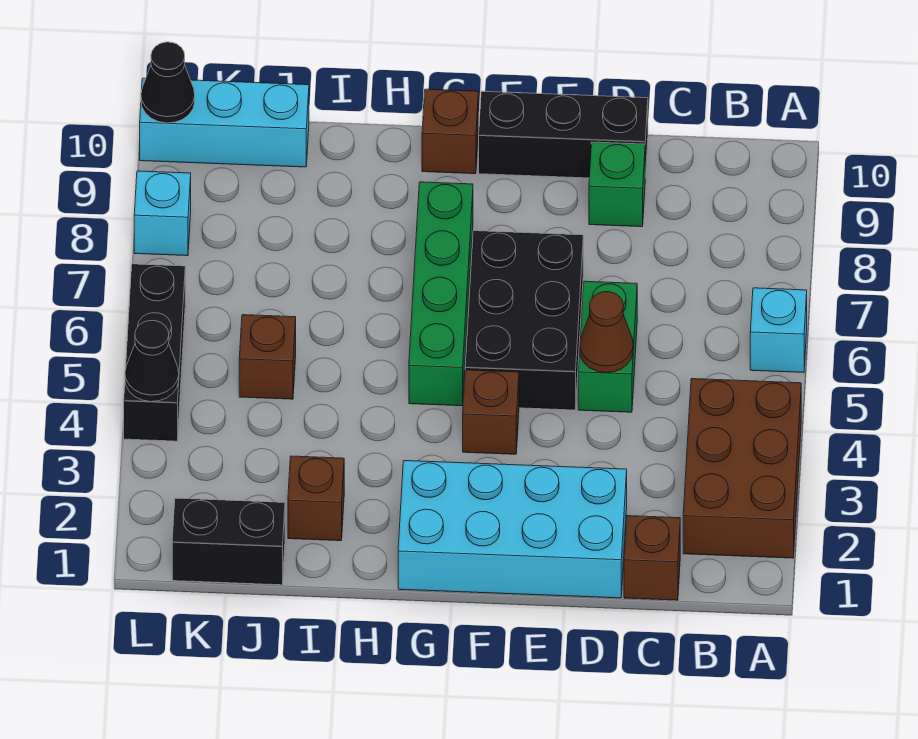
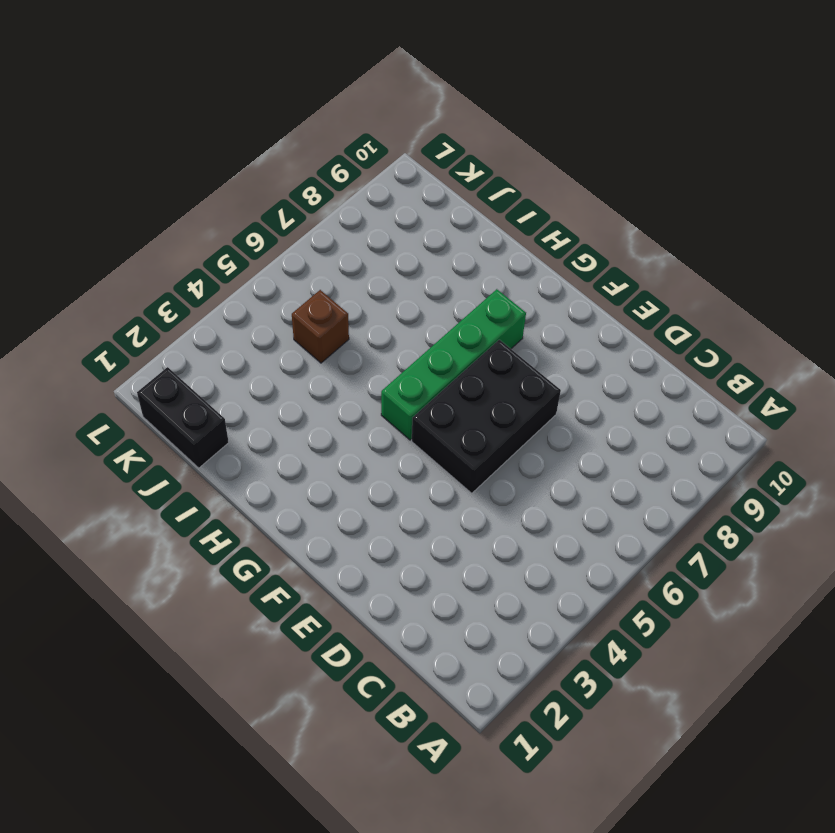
none -> brown 2x3 brick [683,379,801,558]
none -> cyan 1x1 brick [750,288,807,372]
none -> brown 1x1 brick [624,516,680,600]

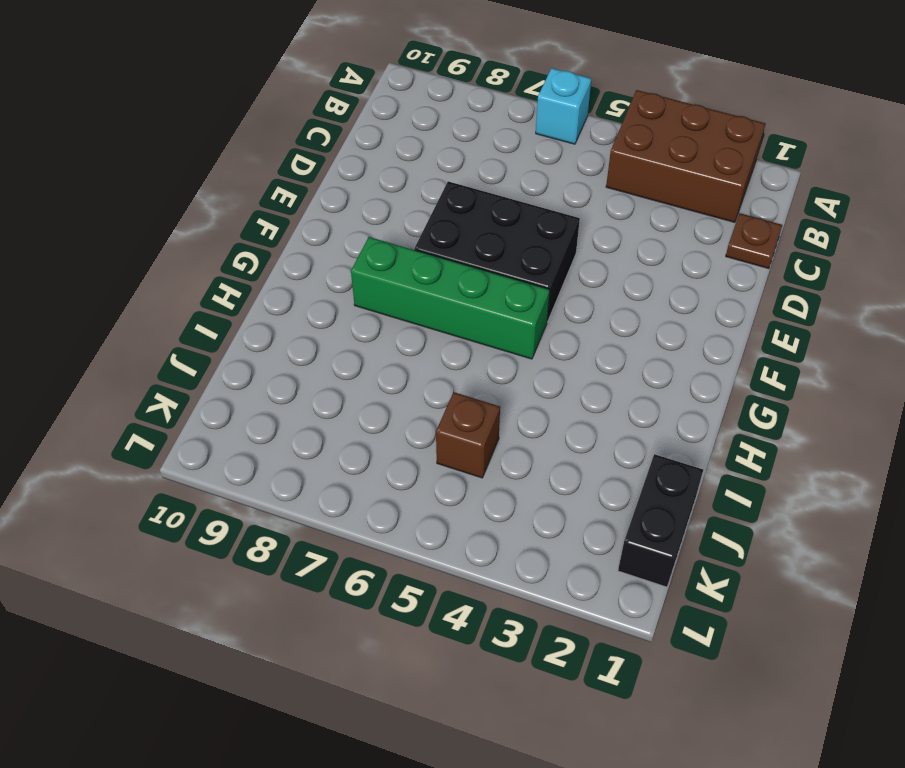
brown 1x1 plate [726,213,782,269] -> brown 1x1 brick [624,516,680,600]
none -> cyan 2x4 brick [398,461,627,598]
none -> green 1x2 brick [578,281,637,412]
none -> green 1x1 brick [589,142,645,227]

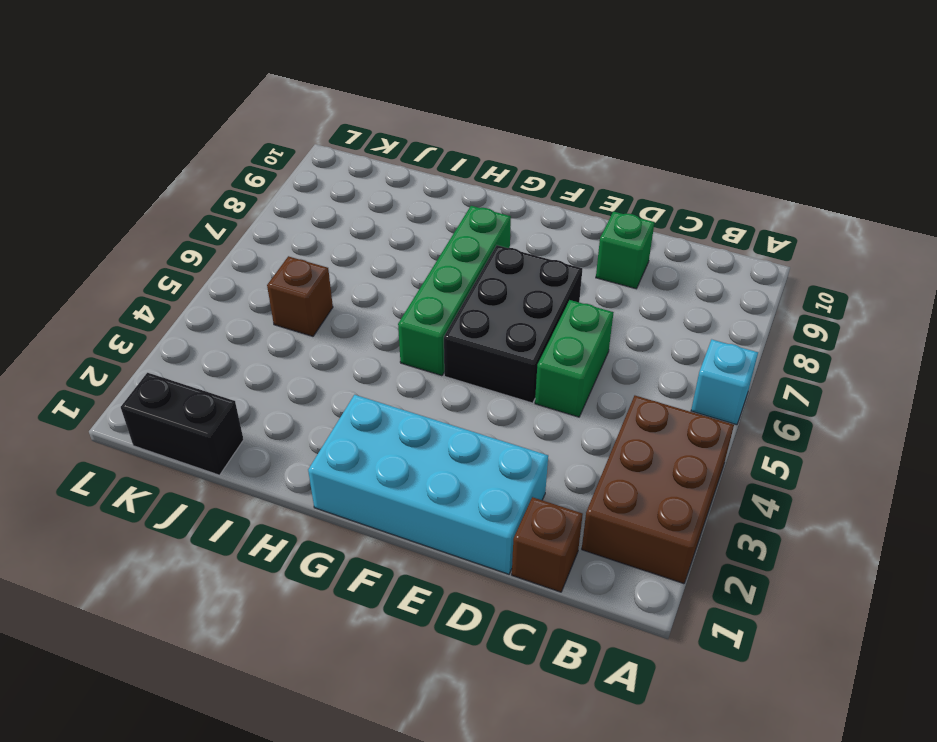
none -> black 1x3 brick [479,91,648,178]
none -> brown 1x1 brick [463,370,519,454]
none -> brown 1x1 brick [422,89,478,174]

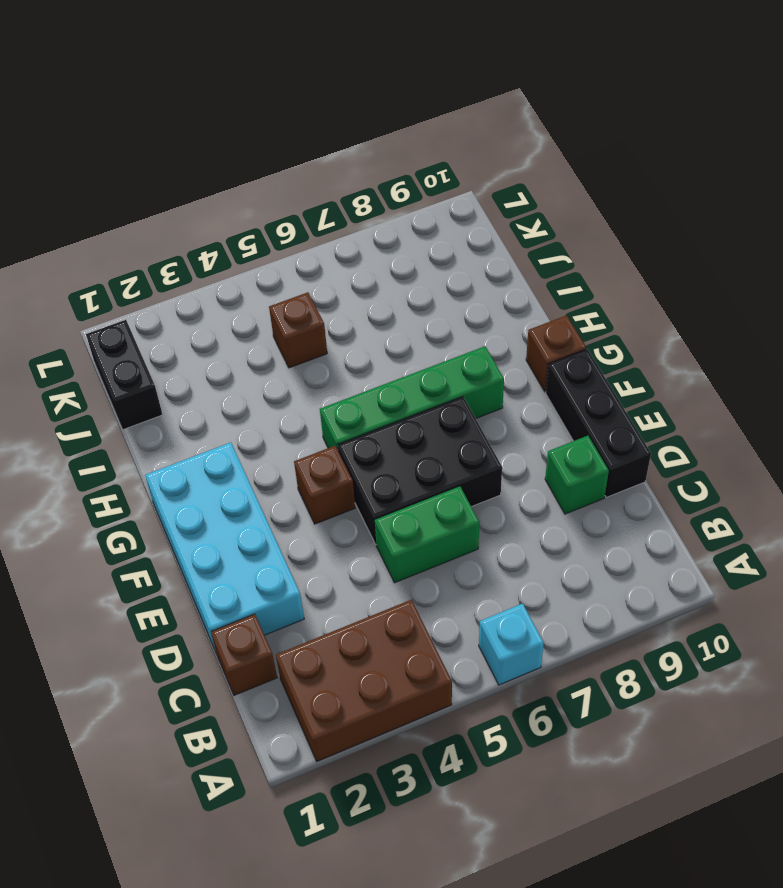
none -> brown 1x1 brick [288,456,344,541]
none -> cyan 1x3 brick [140,78,309,167]
none -> black 1x3 brick [124,264,185,441]

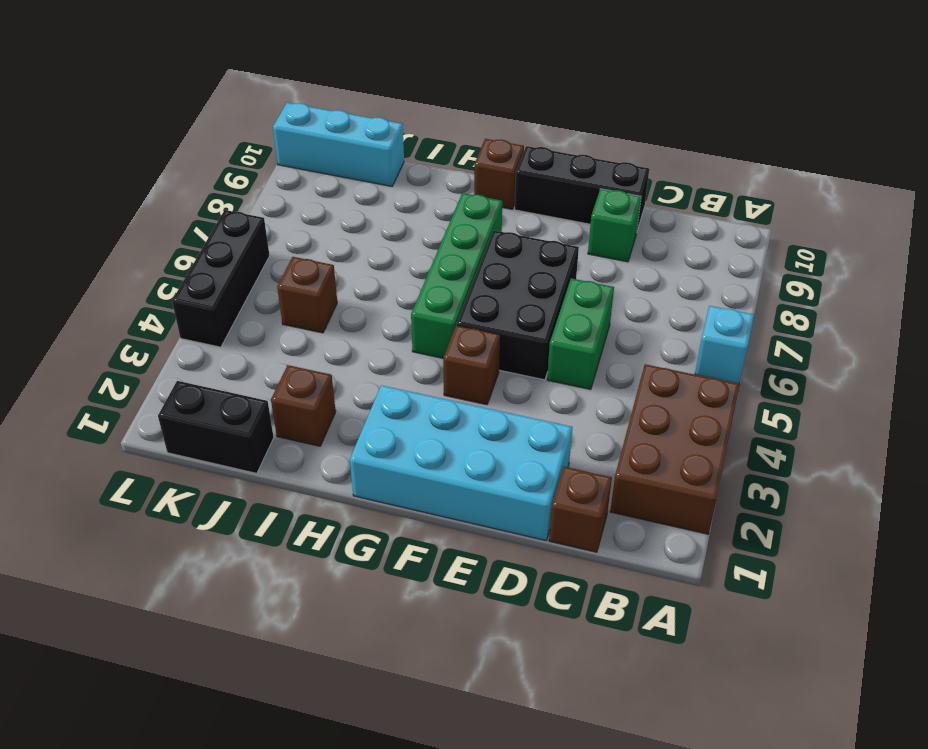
none -> cyan 1x1 brick [134,171,191,256]
none -> brown 1x1 cone [580,292,633,373]
none -> black 1x1 cone [125,321,179,402]

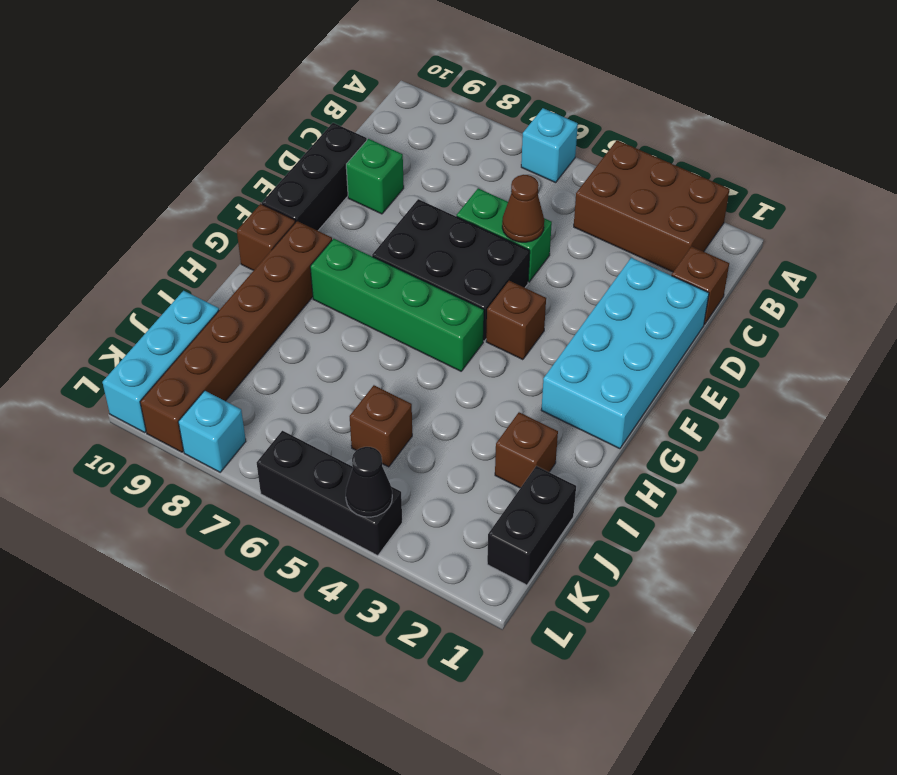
brown 1x6 brick [140,221,332,452] -> none
none -> black 1x1 cone [141,42,195,123]

